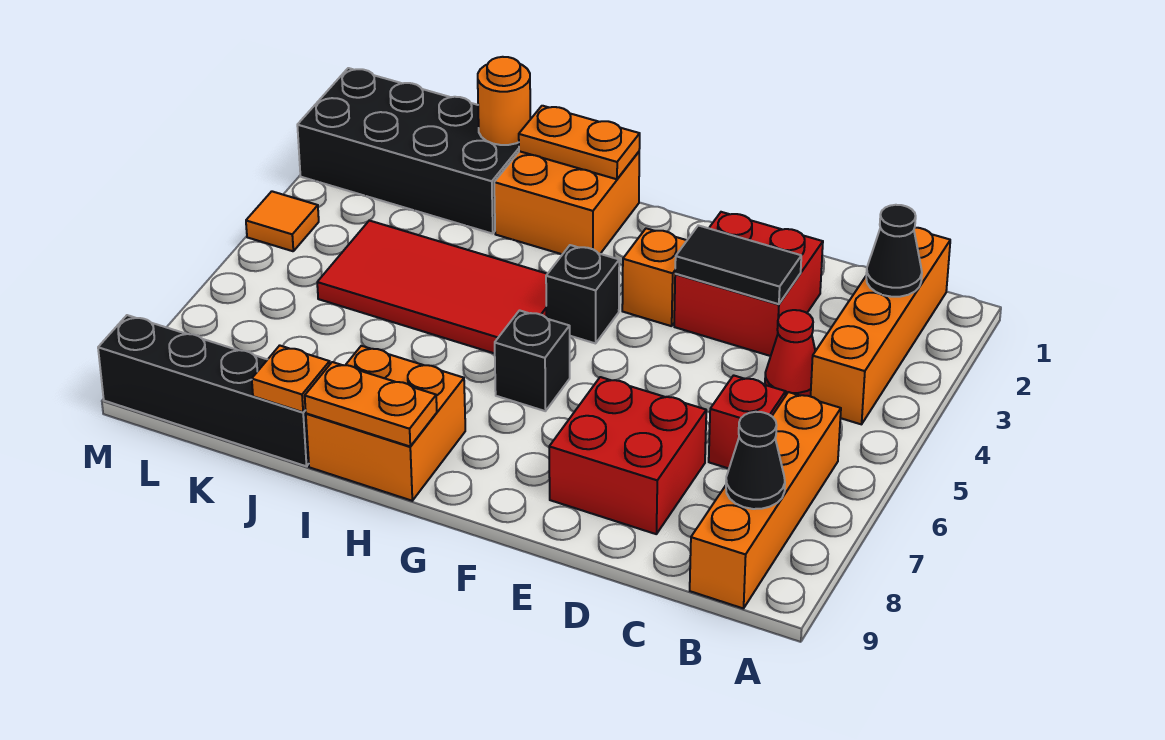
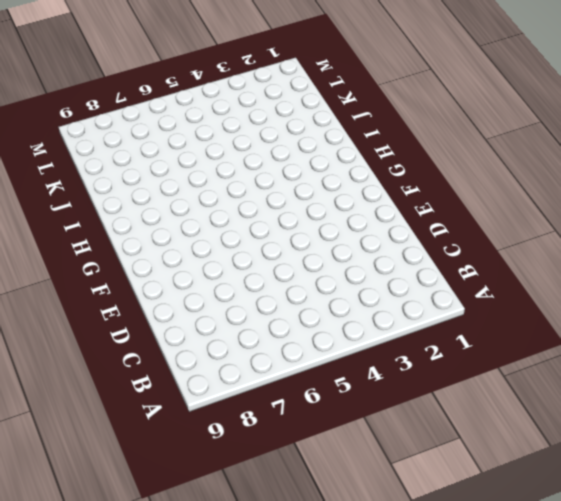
none -> orange 1x4 brick [811,228,950,424]
none -> orange 1x4 brick [690,392,841,609]
none -> red 1x1 cone [765,310,815,396]

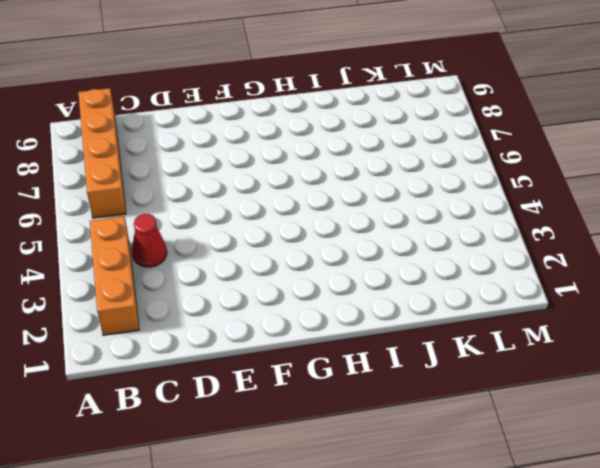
orange 1x3 brick [90,216,139,335] -> orange 1x4 brick [811,228,950,424]
none -> red 1x1 brick [709,375,786,468]
none -> red 2x2 brick [674,212,823,356]
none -> red 2x2 brick [549,377,706,534]

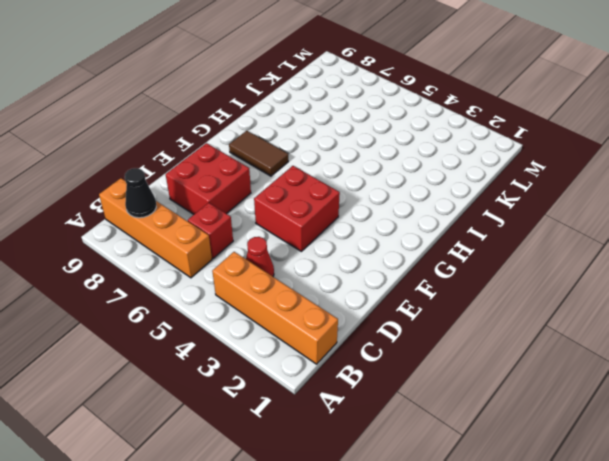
red 2x2 brick [254,166,340,251] -> red 2x2 brick moved to [674,212,823,356]
brown 1x2 tile [229,131,288,176] -> none
none -> orange 1x1 brick [622,228,687,326]
none -> black 1x1 brick [546,245,619,343]
none -> black 1x1 brick [495,310,570,411]

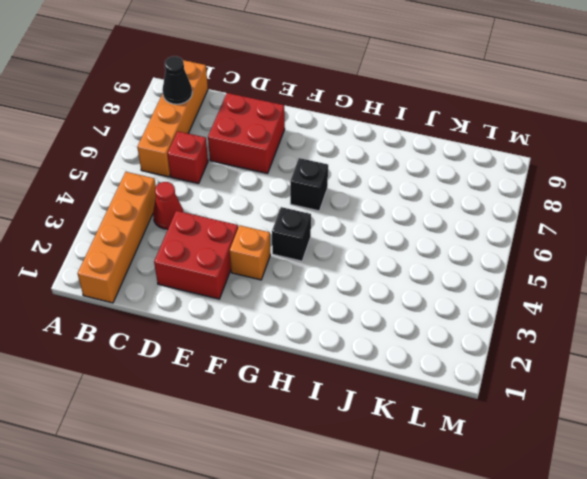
none -> orange 2x2 brick [494,151,639,254]
none -> red 2x4 tile [317,221,547,354]
none -> orange 2x2 brick [306,346,465,501]

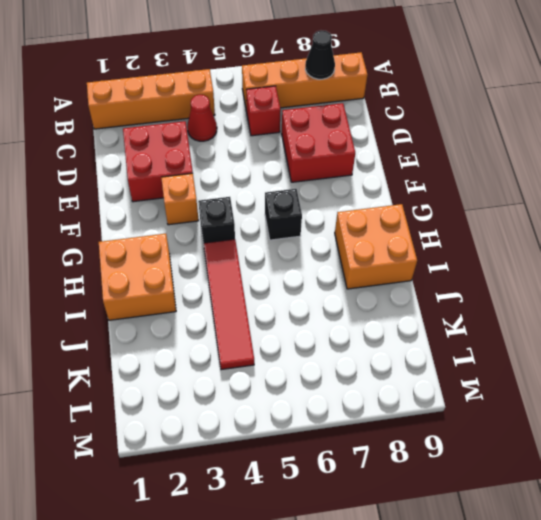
red 1x4 tile [204,239,254,370] -> red 2x4 tile [317,221,547,354]
none -> black 2x4 brick [297,68,519,234]
none -> black 1x4 brick [98,315,309,466]
none -> orange 1x1 tile [246,191,319,251]

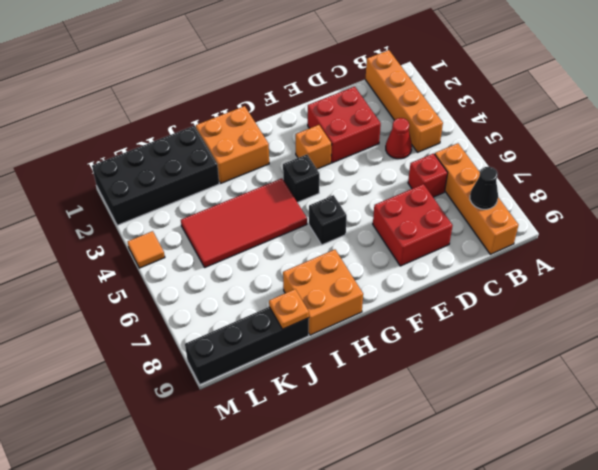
none -> black 1x1 cone [866,205,922,297]
none -> black 1x2 tile [675,225,801,304]
none -> orange 1x2 plate [519,106,640,179]

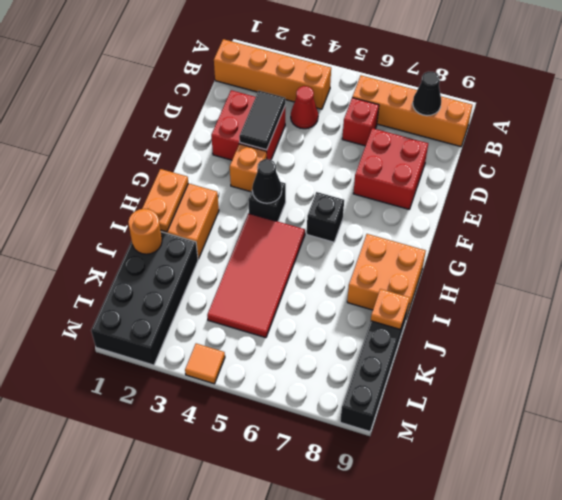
black 1x1 cone [252,159,282,203] -> black 1x1 cone moved to [866,205,922,297]
none -> orange 1x2 plate [305,362,437,446]

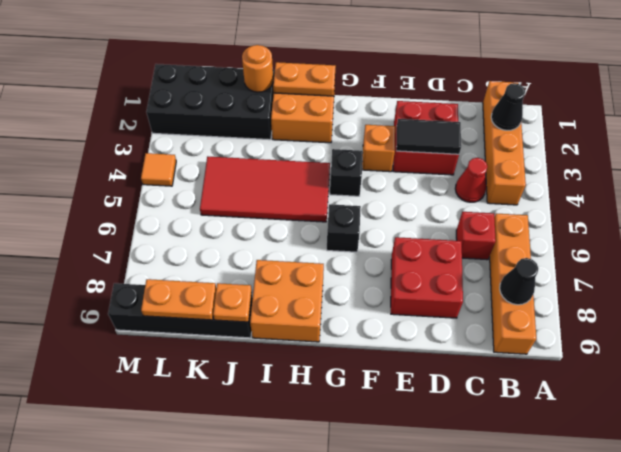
orange 1x2 plate [141,279,216,320] -> orange 1x2 plate moved to [305,362,437,446]

